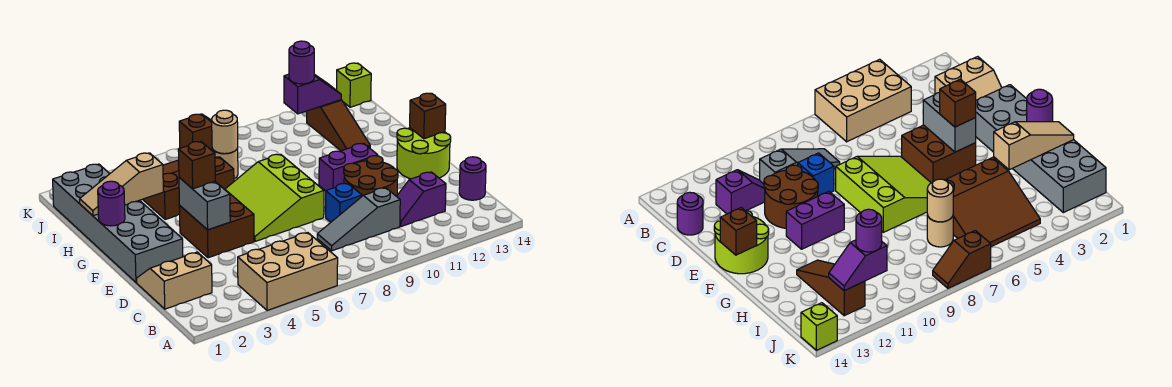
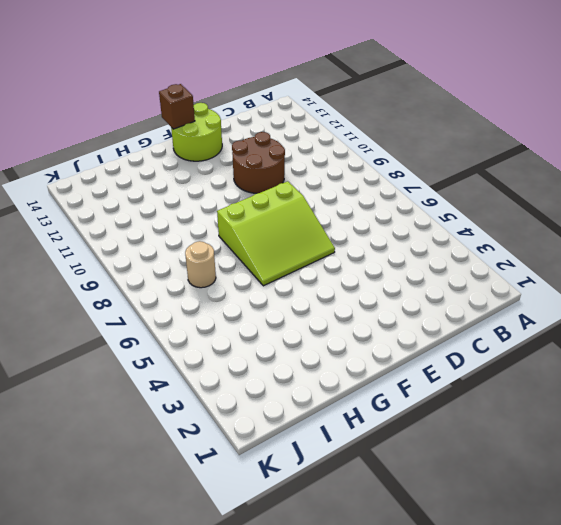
none -> tan 2x3 brick [238,233,338,310]
none -> tan 2x2 slope [137,252,212,309]
none -> grey 1x3 slope [317,188,400,251]

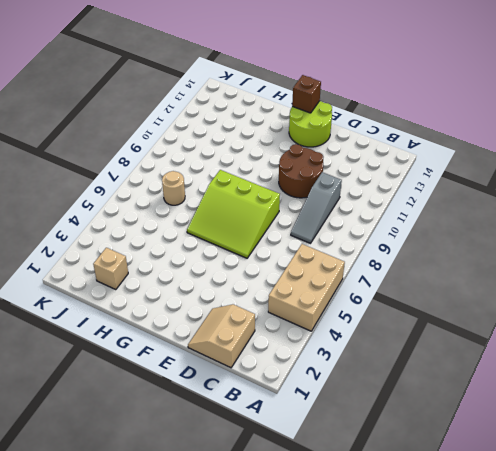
tan 1x1 brick [93,248,128,290] -> grey 2x6 brick [53,164,183,283]
none -> purple 1x2 slope [397,172,446,227]
none -> purple 1x1 round brick [459,157,486,200]
none -> blue 1x1 brick [326,183,362,222]

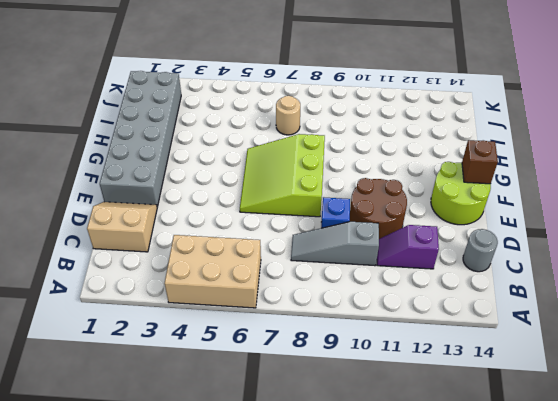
grey 1x1 round brick [463,229,498,272] -> purple 1x1 round brick [459,157,486,200]
none -> brown 2x2 brick [179,192,254,258]
none -> purple 1x2 brick [319,143,378,191]
none -> brown 3x3 slope [143,157,234,220]

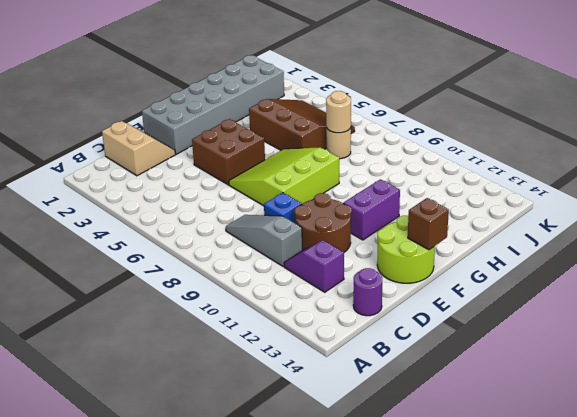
purple 1x2 brick [343,179,400,240] -> purple 1x2 brick turned to [319,143,378,191]
none -> tan 2x3 brick [238,233,338,310]
none -> brown 1x3 slope [307,100,370,151]
none -> brown 1x2 slope [179,114,212,150]

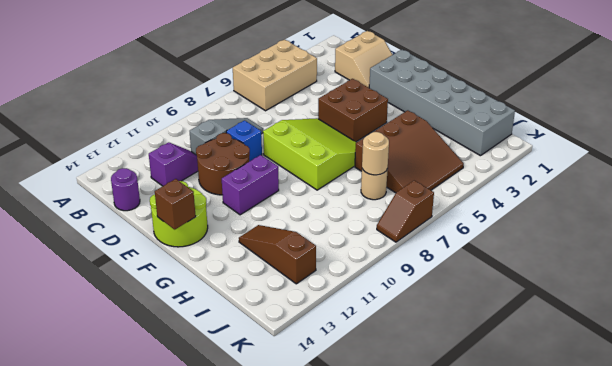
none -> lime 1x1 brick [337,63,371,107]
none -> grey 1x2 brick [179,177,230,230]
none -> purple 1x1 round brick [98,181,125,226]

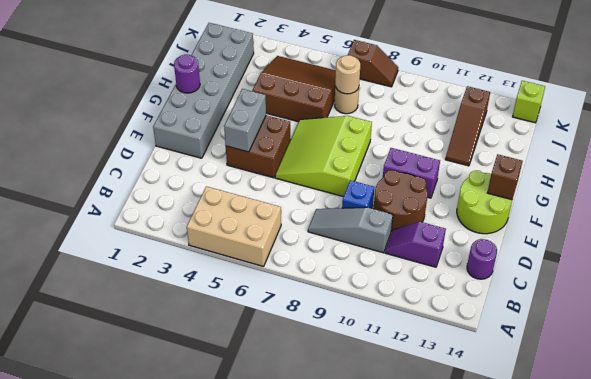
none -> tan 2x2 slope [137,252,212,309]
none -> tan 1x3 slope [80,153,163,216]
none -> purple 1x2 slope [284,74,341,114]

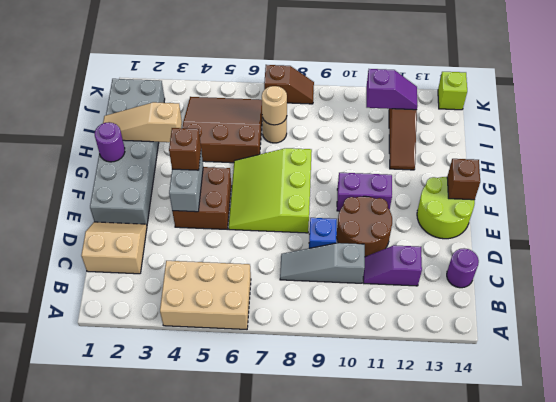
none -> purple 1x1 round brick [289,41,314,84]

